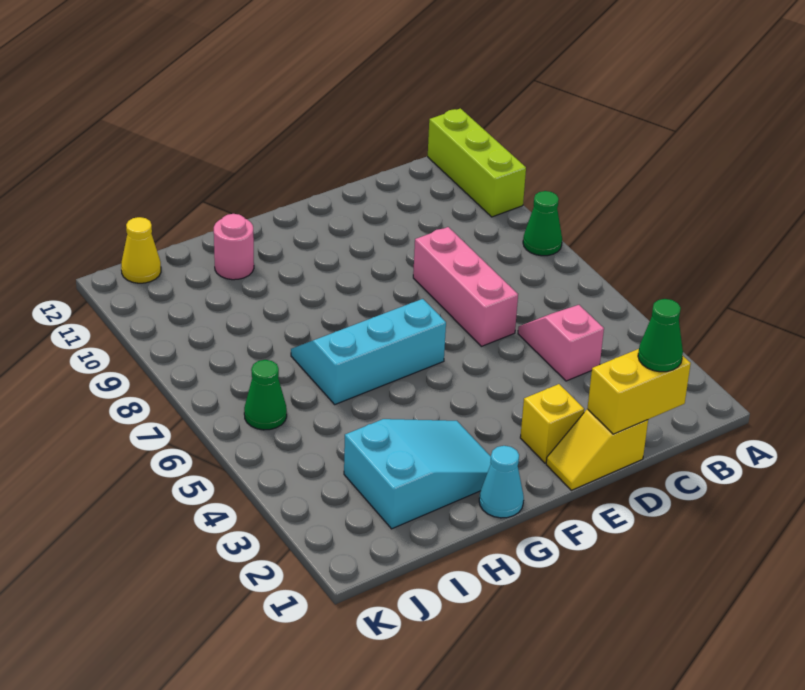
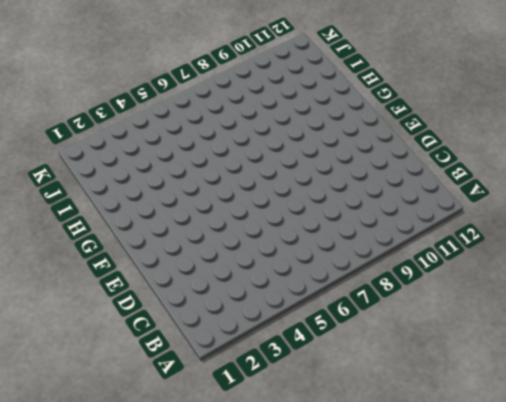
none -> green 1x1 cone [523,191,562,256]
none -> lime 1x3 brick [428,108,526,217]
none -> pink 1x2 slope [518,305,604,381]

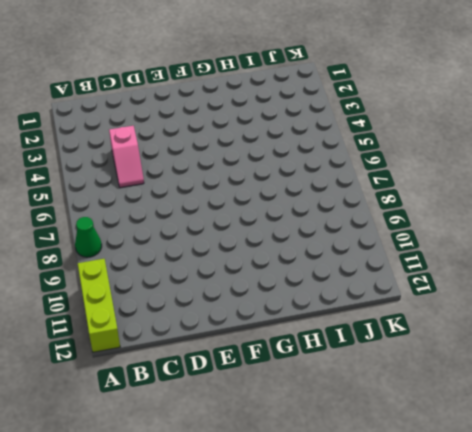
none -> yellow 1x2 slope [546,409,648,490]
none -> pink 1x3 brick [413,227,518,346]
none -> yellow 1x1 brick [520,384,584,463]

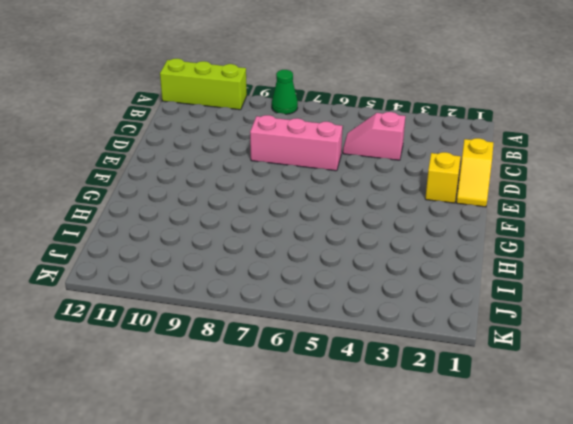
none -> cyan 2x3 slope [291,299,446,404]
none -> cyan 1x1 cone [479,446,524,518]
none -> cyan 2x3 slope [344,419,491,529]

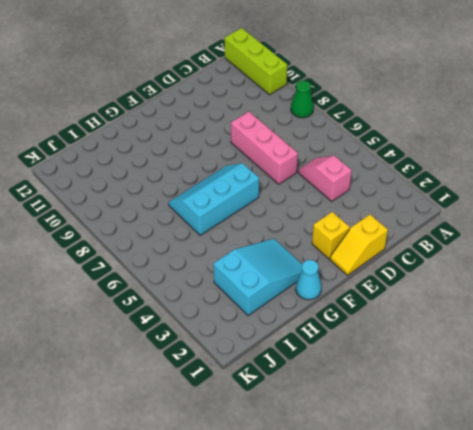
none -> pink 1x1 round brick [214,214,254,280]
none -> green 1x1 cone [244,360,287,430]
none -> yellow 1x1 cone [121,217,161,283]

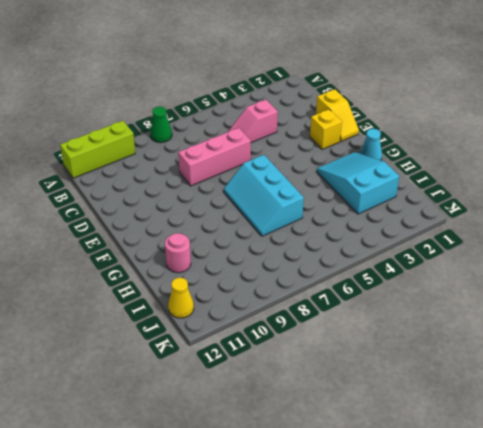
none -> green 1x1 cone [244,360,287,430]
none -> yellow 1x2 brick [587,349,691,434]
none -> green 1x1 cone [638,299,683,372]

